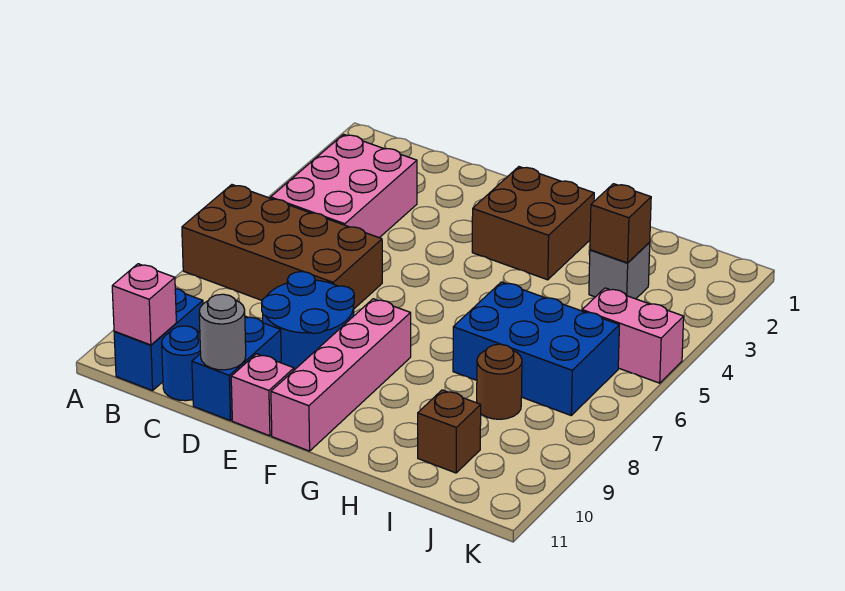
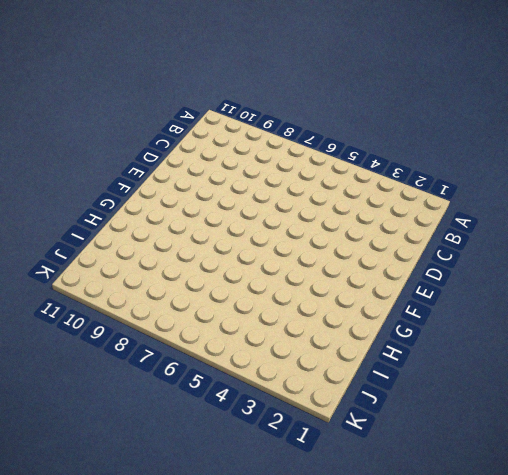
none -> brown 2x4 brick [182,185,382,309]
none -> pink 2x3 brick [271,134,417,238]
none -> blue 1x2 brick [114,289,203,391]

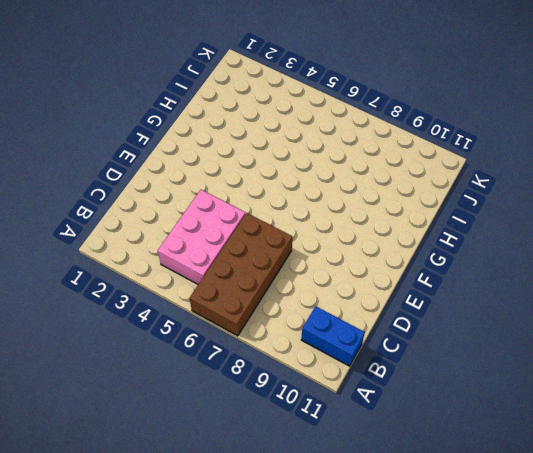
pink 2x3 brick [158,190,245,284] -> pink 2x3 brick turned to [271,134,417,238]
none -> blue 1x1 round brick [162,326,201,401]
none -> blue 2x2 round brick [262,272,354,370]
none -> blue 1x2 brick [192,316,281,421]

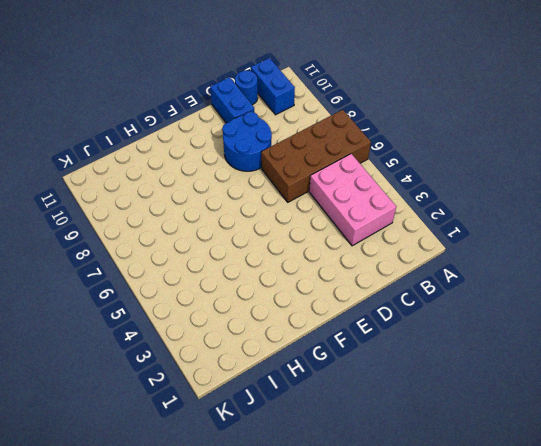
none -> pink 1x1 brick [231,354,294,436]
none -> brown 2x2 brick [472,167,594,280]
none -> pink 1x4 brick [271,299,411,451]

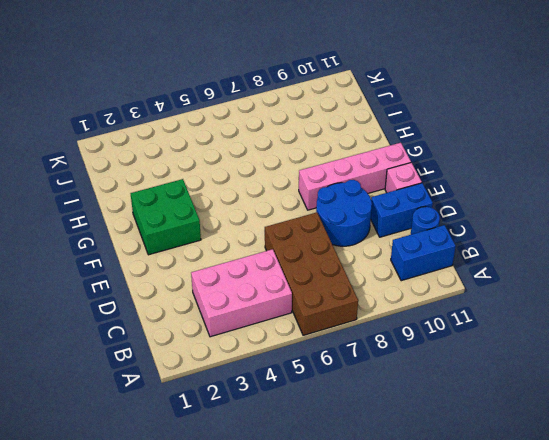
green 2x2 brick [131,179,201,255] -> brown 2x2 brick [472,167,594,280]
none -> blue 2x3 brick [453,282,619,415]
none -> grey 1x1 brick [589,243,650,299]
none -> brown 1x1 round brick [477,344,522,419]

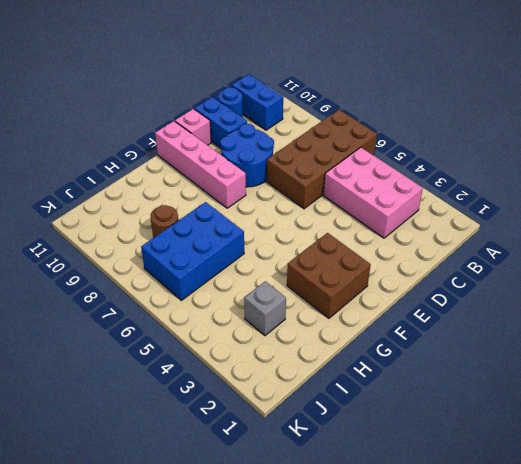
none -> brown 1x1 brick [418,390,481,473]
none -> pink 1x2 brick [582,288,684,383]
none -> pink 1x1 brick [112,264,176,345]

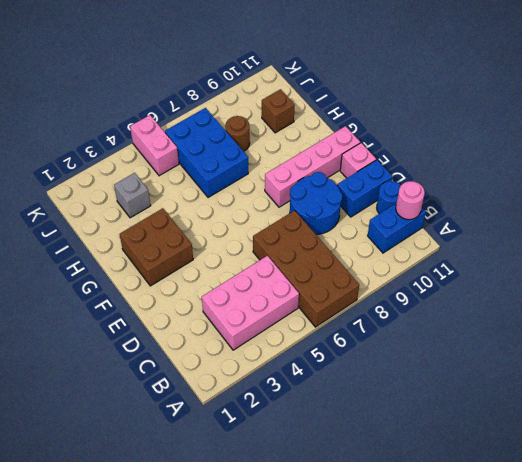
pink 1x1 round brick [396,181,425,220] -> pink 1x1 brick [112,264,176,345]
none -> grey 1x1 round brick [199,294,246,370]
none -> brown 1x1 brick [590,184,651,263]

